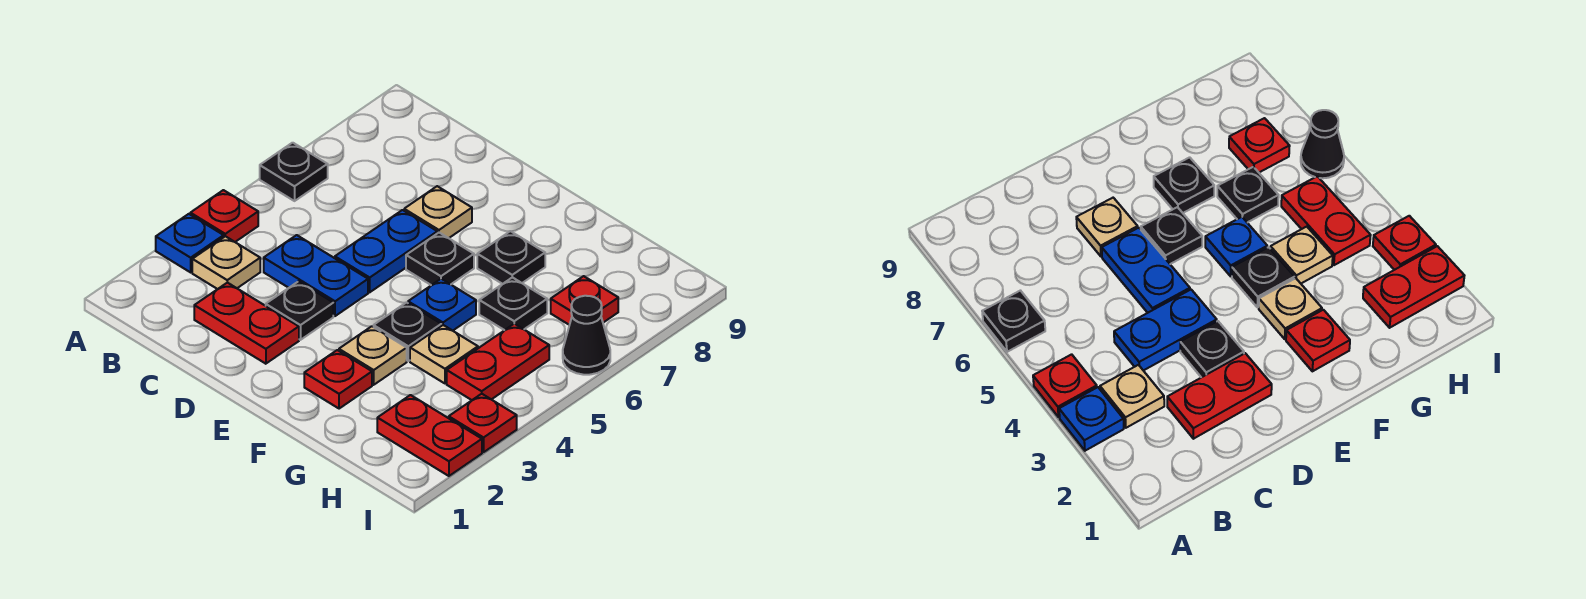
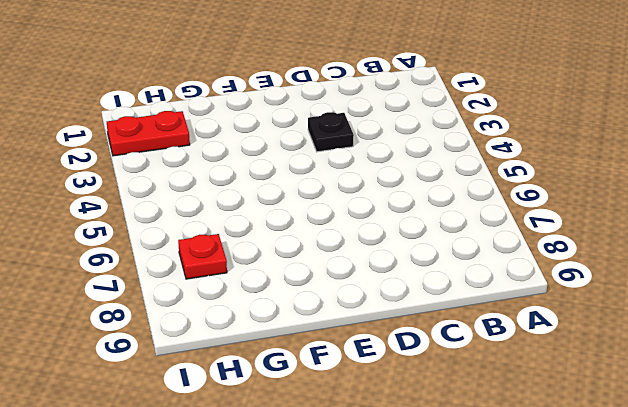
none -> blue 1x1 plate [156,214,224,272]
none -> red 1x1 plate [190,190,258,242]
none -> black 1x1 plate [260,143,328,201]

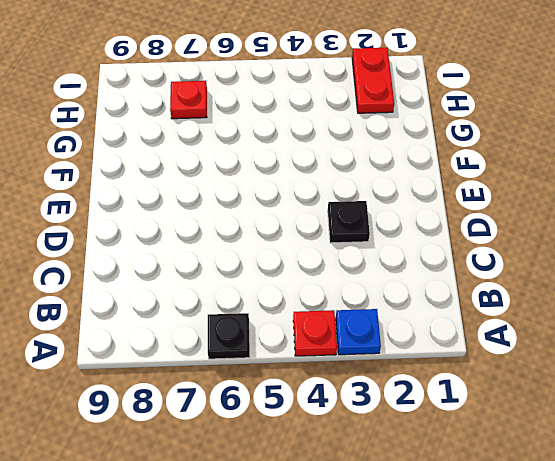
none -> tan 1x1 plate [192,236,260,289]
none -> red 1x2 plate [194,283,299,364]
none -> blue 1x2 plate [264,235,368,316]

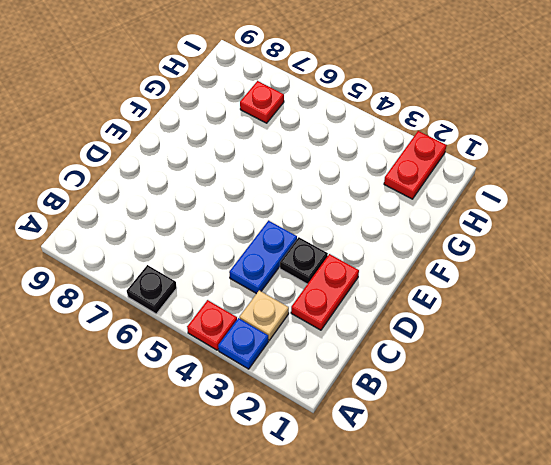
none -> blue 1x2 plate [335,210,437,292]
none -> tan 1x1 plate [404,186,472,238]
none -> black 1x1 plate [406,233,474,285]

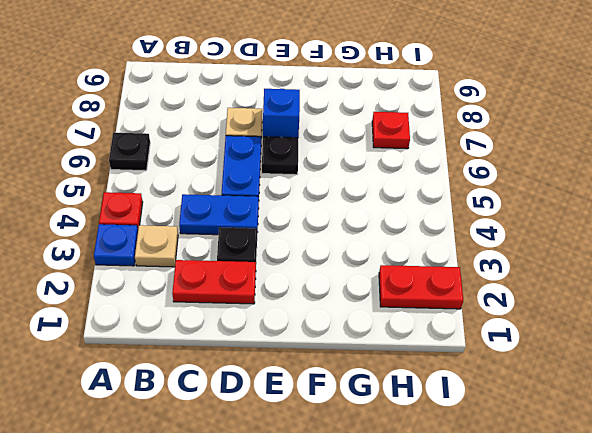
blue 1x1 brick [263,89,300,138] -> none
none -> red 1x1 plate [304,350,372,409]
none -> tan 1x1 plate [339,326,407,385]
none -> black 1x1 plate [374,303,441,361]

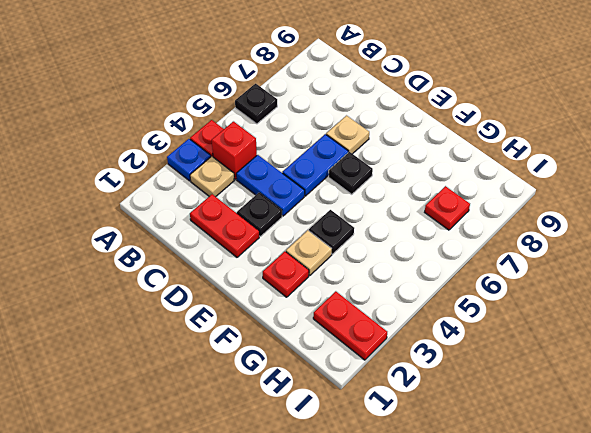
red 1x1 brick [212,122,257,179] -> none
none -> blue 1x1 plate [408,279,476,331]
none -> black 1x1 plate [477,231,545,284]
none -> tan 1x1 plate [410,325,478,383]

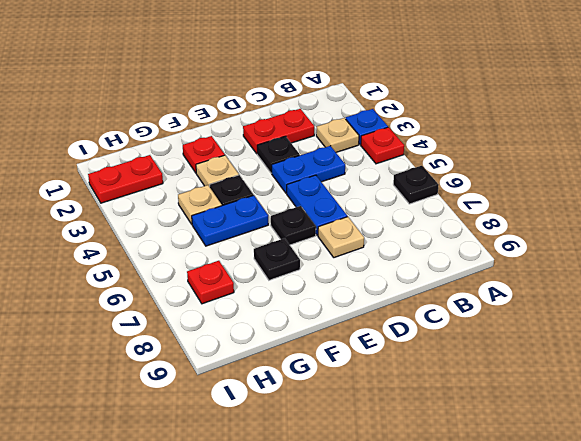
blue 1x2 plate [192,195,268,246] -> blue 1x1 plate [408,279,476,331]
none -> black 1x1 plate [479,277,547,330]
none -> red 1x2 plate [447,324,549,400]
none -> red 1x1 plate [449,394,517,452]

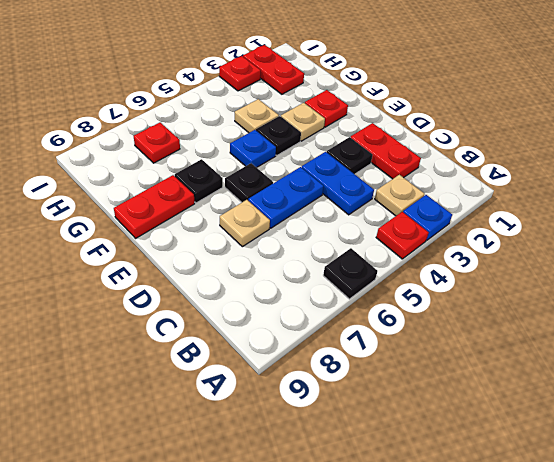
red 1x2 plate [114,175,195,238] -> red 1x2 plate moved to [447,324,549,400]
none -> black 1x1 plate [479,277,547,330]
none -> black 1x1 cone [563,296,610,375]

